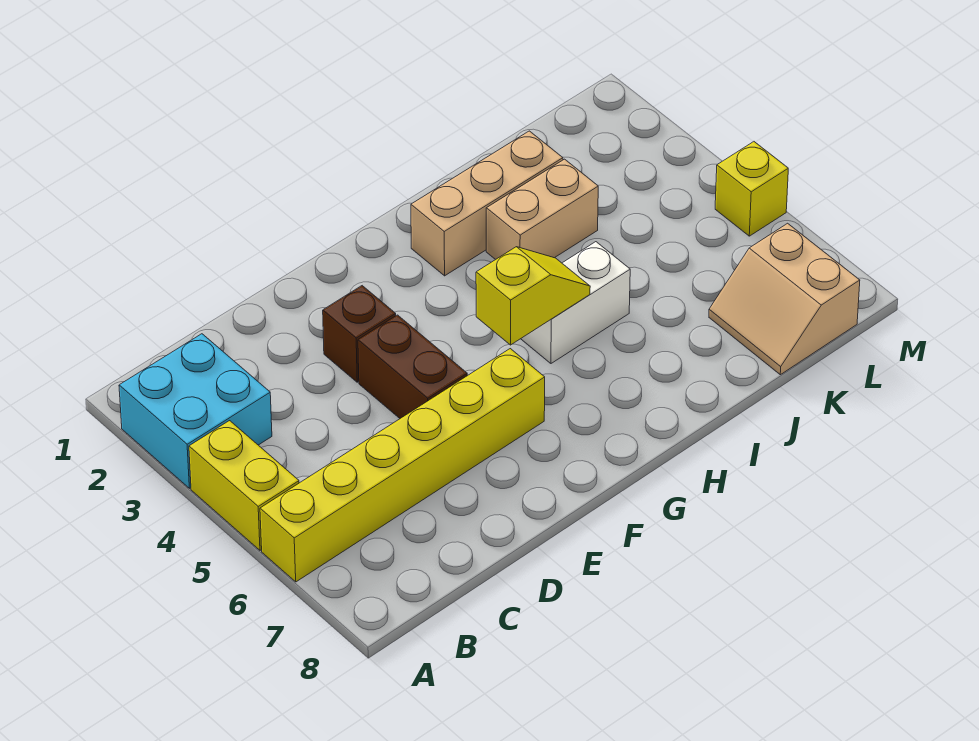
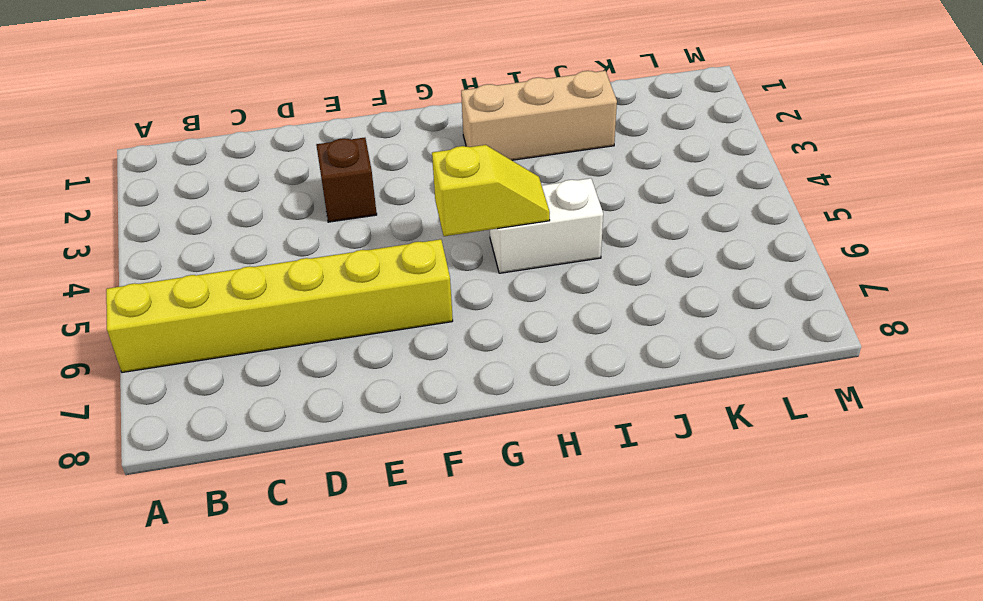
none -> cyan 2x2 brick [119,334,272,488]
none -> yellow 1x2 brick [189,421,299,550]

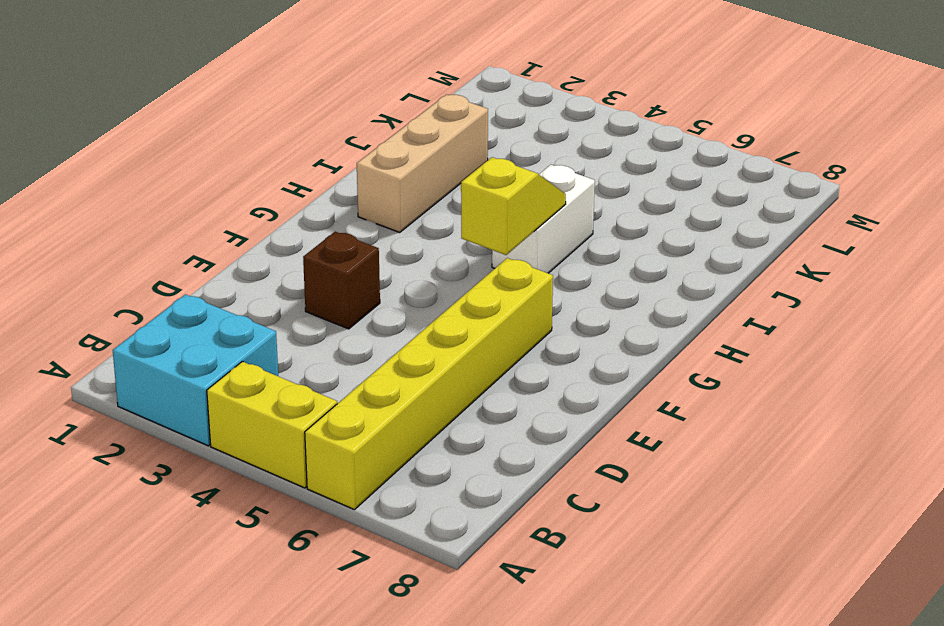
none -> brown 1x2 brick [358,315,467,418]
none -> tan 1x2 brick [486,159,598,260]

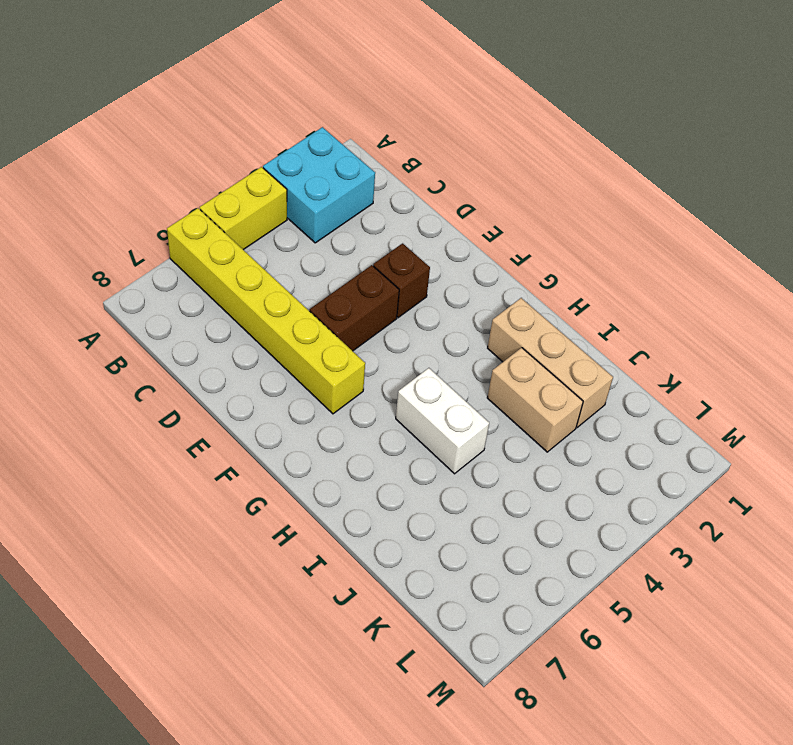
none -> tan 2x2 slope [709,223,860,375]
none -> yellow 1x1 brick [715,142,788,236]

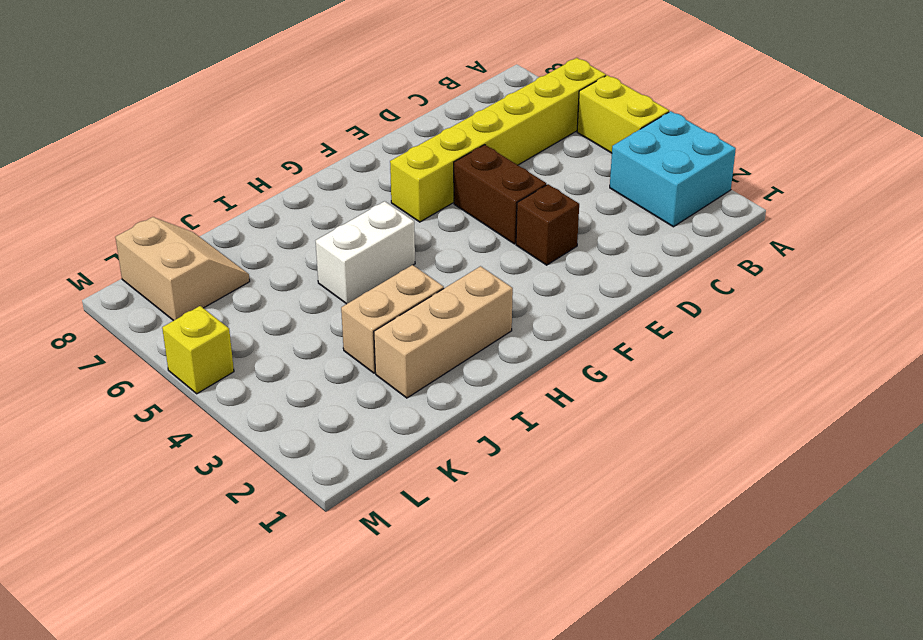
none -> yellow 1x2 slope [476,247,590,345]

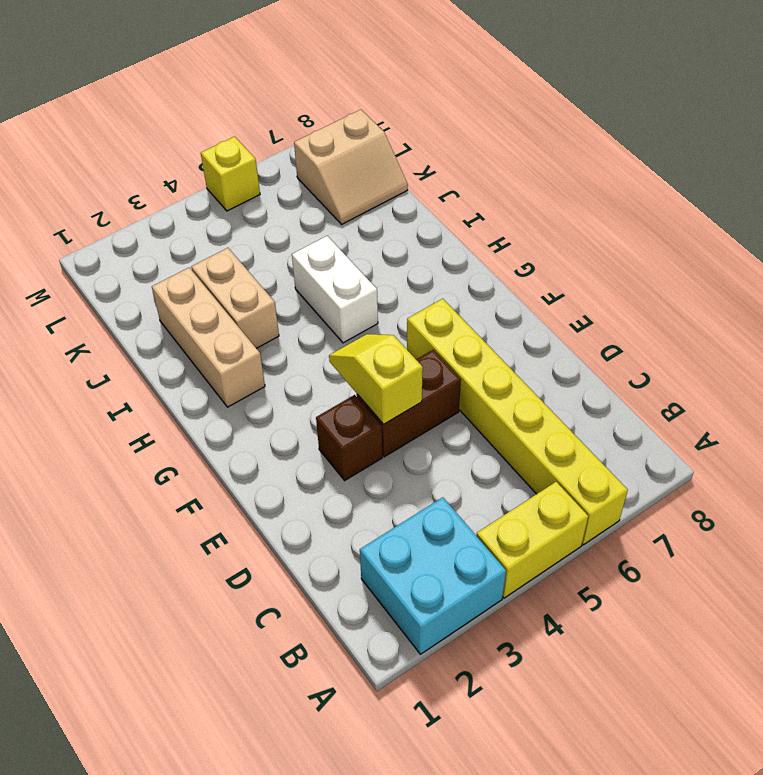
yellow 1x2 slope [329,334,423,424] -> yellow 1x2 slope moved to [476,247,590,345]

